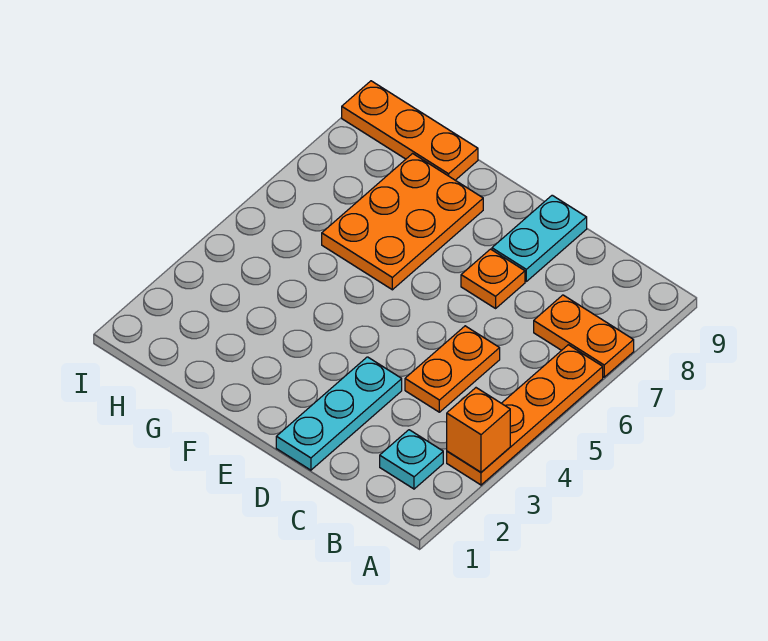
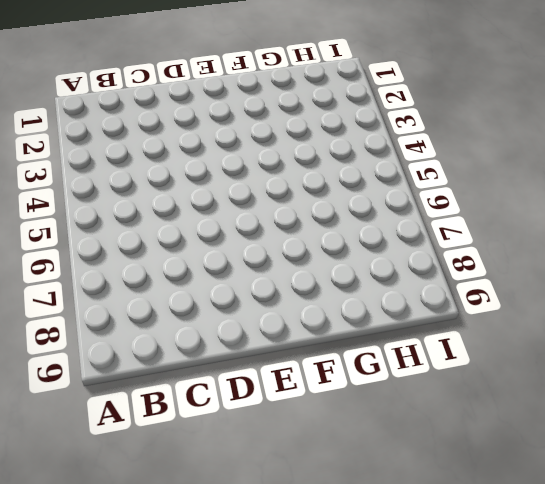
none -> orange 1x4 plate [447,345,603,485]
none -> orange 1x2 plate [534,295,634,377]

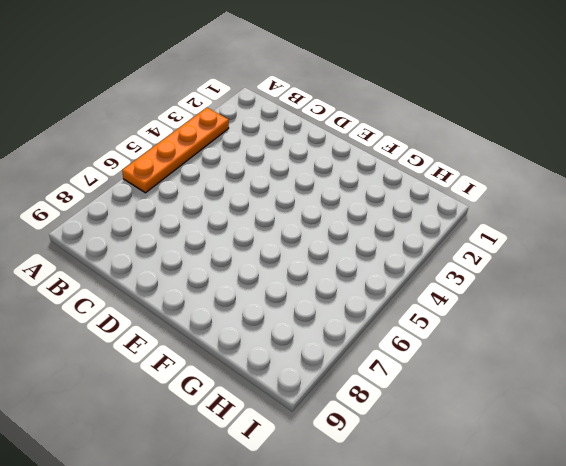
none -> orange 1x2 plate [534,295,634,377]
none -> cyan 1x1 plate [380,430,443,489]

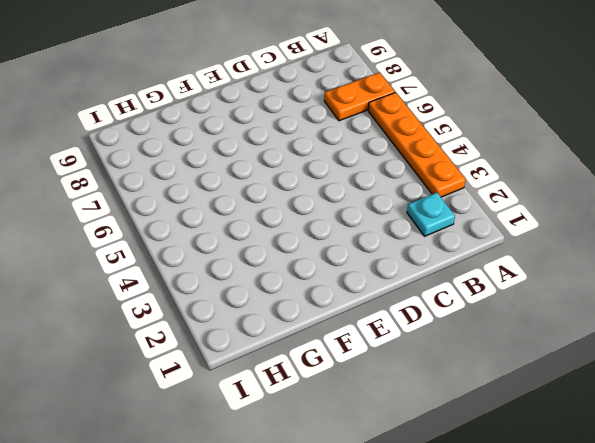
none -> orange 1x2 plate [405,326,500,412]
none -> cyan 1x3 plate [276,357,402,470]

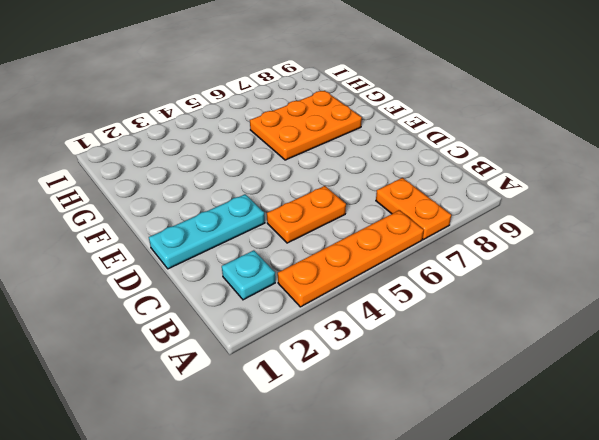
none -> orange 1x1 plate [461,249,525,308]
none -> cyan 1x2 plate [492,195,587,281]

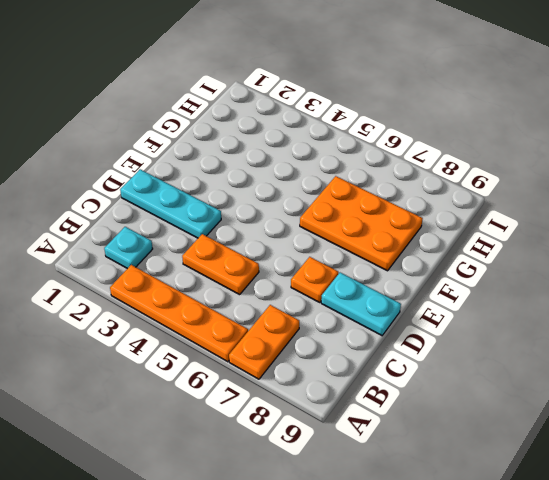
none -> orange 1x3 plate [342,81,478,180]
none -> orange 1x1 brick [447,388,510,472]

